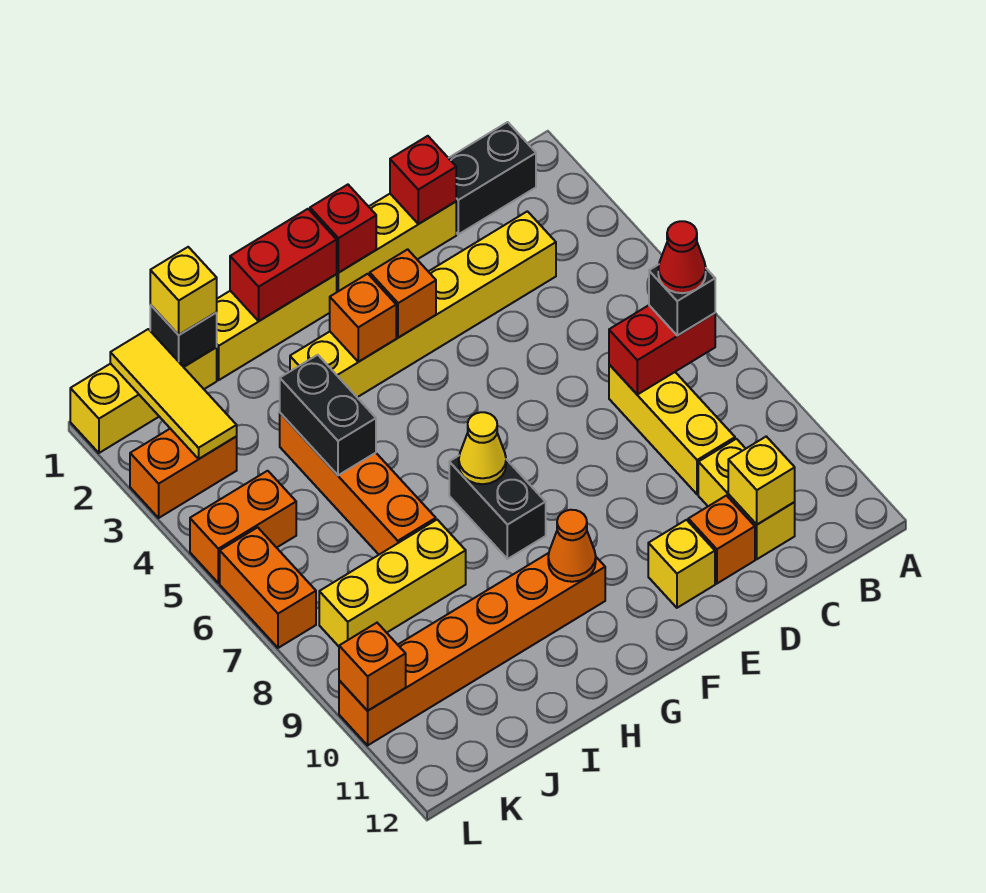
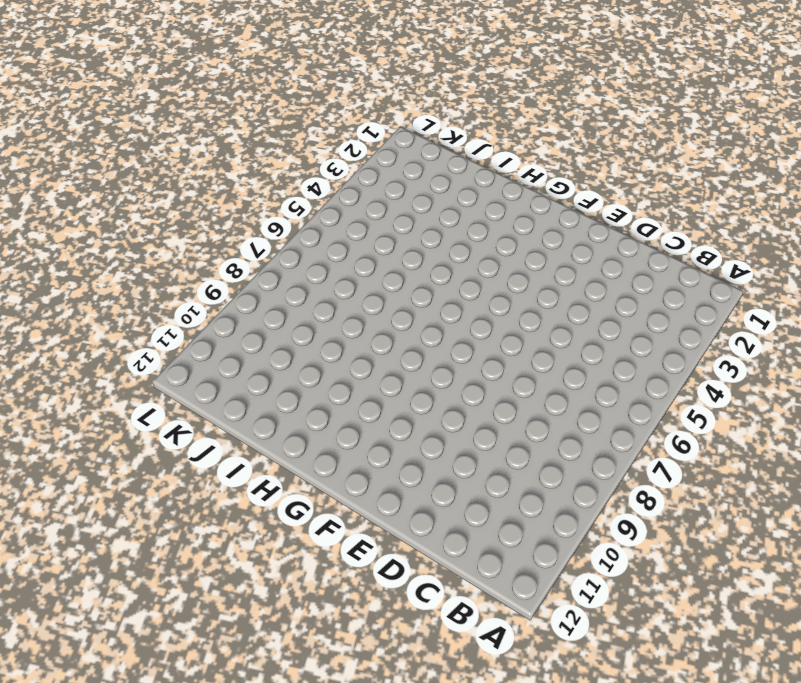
none -> black 1x2 brick [449,122,536,234]
none -> yellow 1x6 brick [290,211,556,397]
none -> yellow 1x3 brick [609,365,735,494]
none -> yellow 1x2 brick [698,439,795,559]

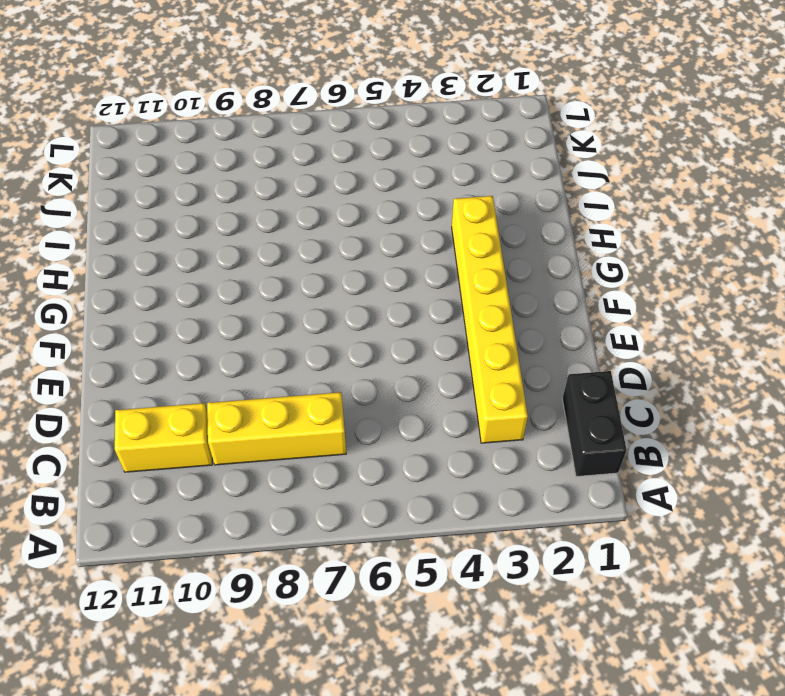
none -> yellow 1x3 brick [336,194,456,292]
none -> orange 1x1 brick [688,496,755,583]
none -> yellow 1x1 brick [648,520,715,608]
none -> yellow 1x3 brick [216,275,337,380]

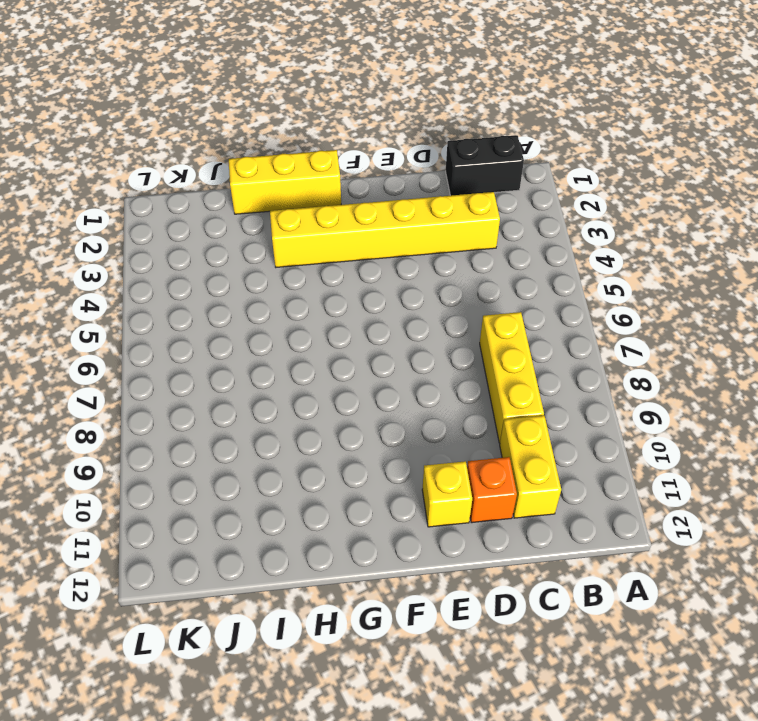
none -> yellow 1x3 brick [336,194,456,292]
none -> black 1x2 brick [449,456,546,559]
none -> orange 1x6 brick [339,553,605,745]
none -> orange 1x4 brick [280,413,436,554]

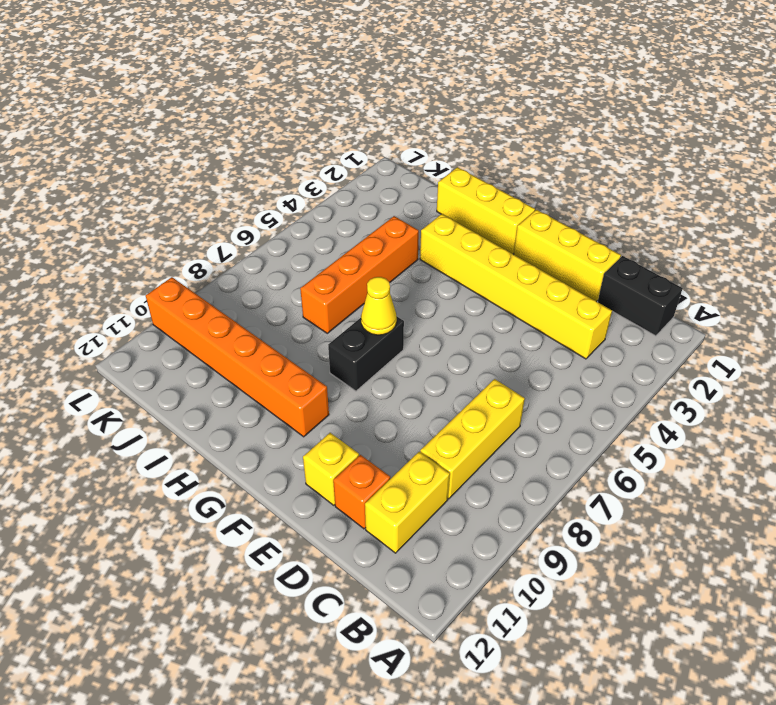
none -> yellow 1x3 brick [319,520,466,646]
none -> yellow 1x3 brick [70,347,217,453]
none -> orange 1x2 brick [130,429,237,518]
none -> orange 1x2 brick [190,471,296,583]

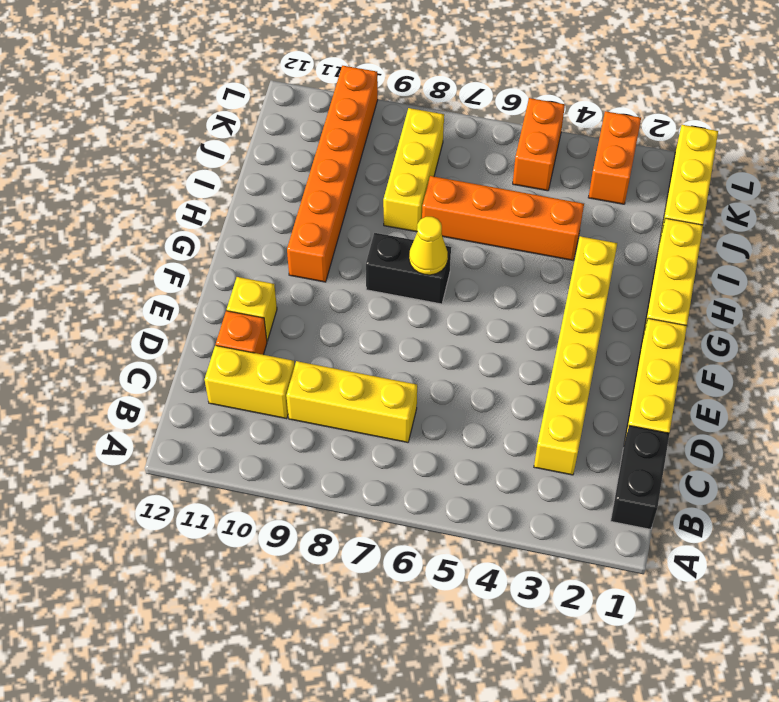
none -> orange 1x2 brick [220,527,316,648]
none -> red 1x2 brick [609,305,715,395]
none -> yellow 1x1 brick [728,436,795,524]
none -> red 1x1 brick [390,136,456,224]

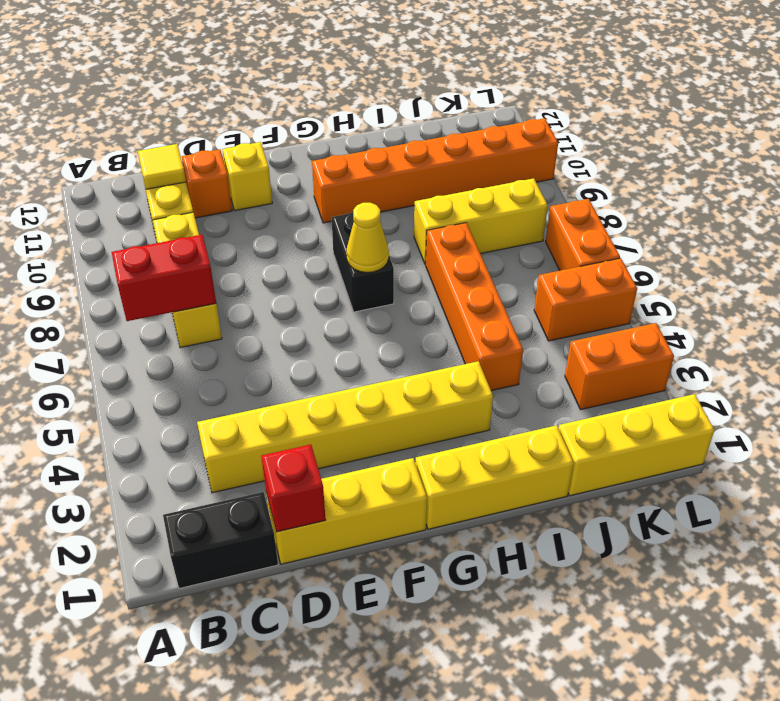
yellow 1x1 tile [138,144,186,189] -> yellow 1x1 brick [728,436,795,524]
none -> red 1x1 brick [310,185,376,273]
none -> orange 1x1 brick [370,249,436,338]
none -> red 1x2 brick [230,209,337,321]
none -> orange 1x1 brick [330,274,396,362]

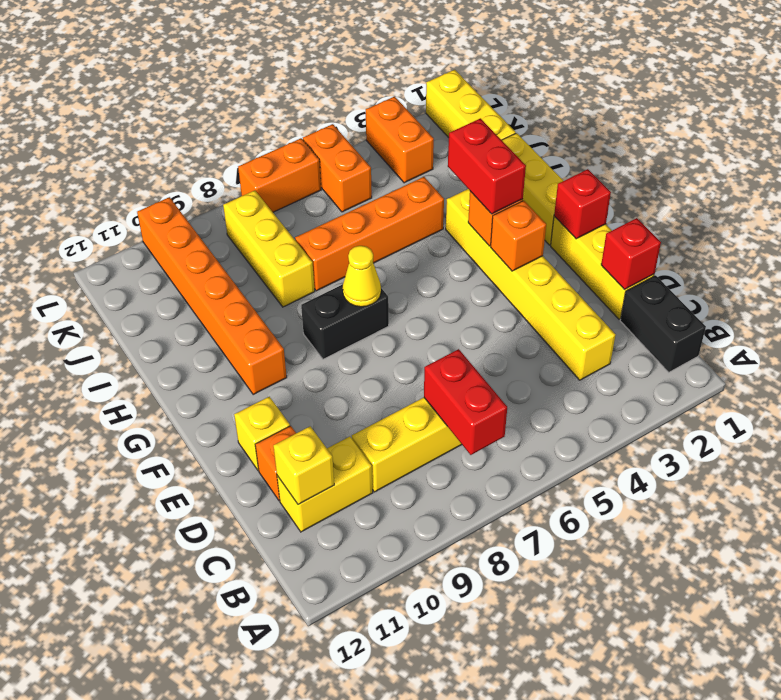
red 1x2 brick [448,118,526,214] -> red 1x2 brick moved to [230,209,337,321]
none -> orange 1x1 cone [548,510,596,582]
none -> black 1x2 brick [280,355,376,475]
none -> black 1x1 brick [150,305,217,367]
none -> yellow 1x3 tile [110,329,237,459]

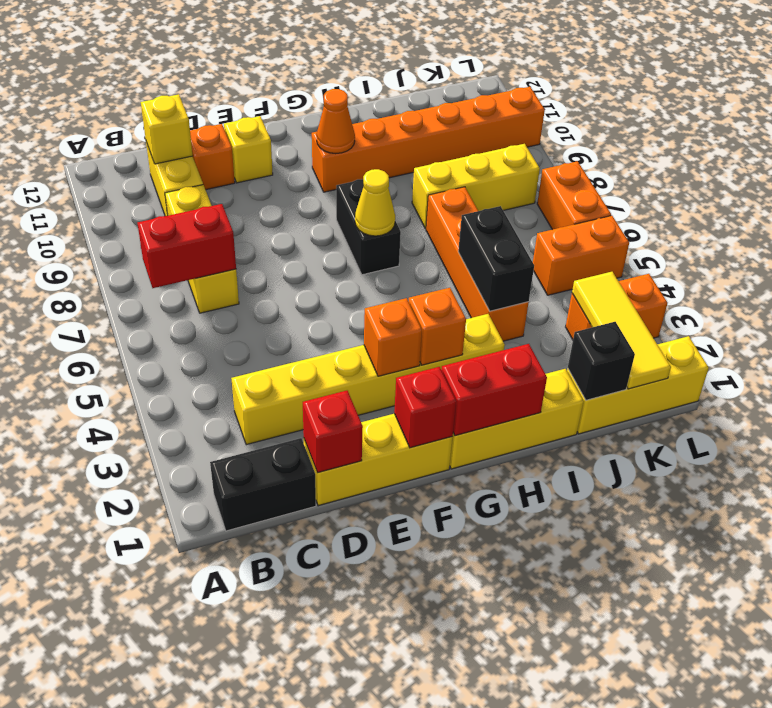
none -> orange 1x1 brick [339,623,406,711]
none -> black 1x1 brick [649,265,715,336]
none -> yellow 1x1 brick [150,247,217,335]
none -> red 1x1 cone [658,221,706,293]

